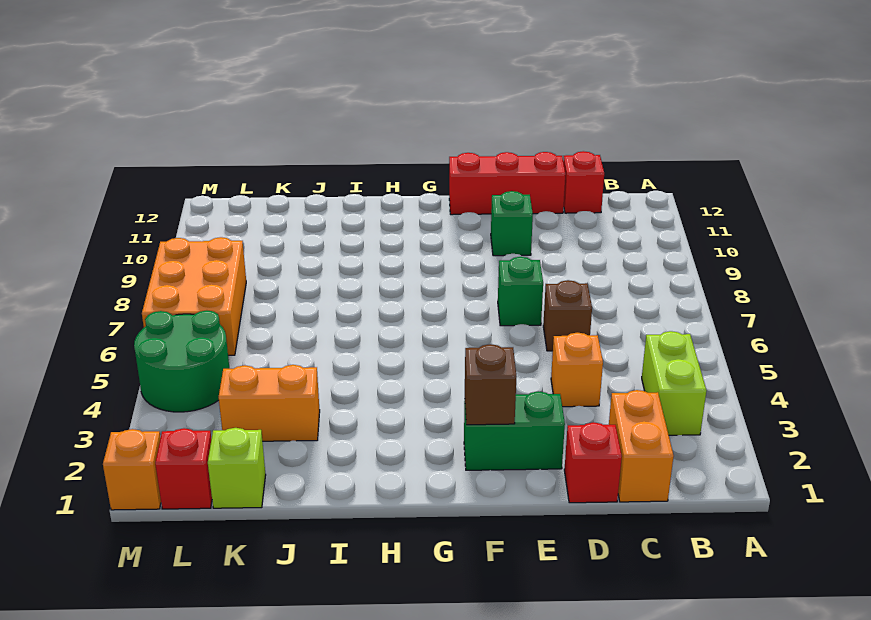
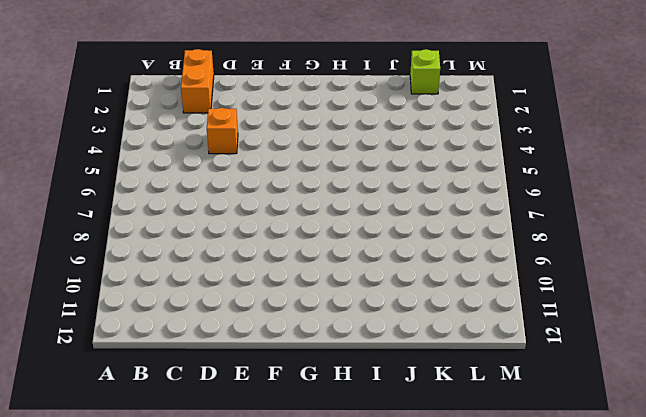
none -> lime 1x2 brick [642,331,707,435]
none -> red 1x1 brick [563,151,604,213]
none -> red 1x1 brick [564,422,622,503]

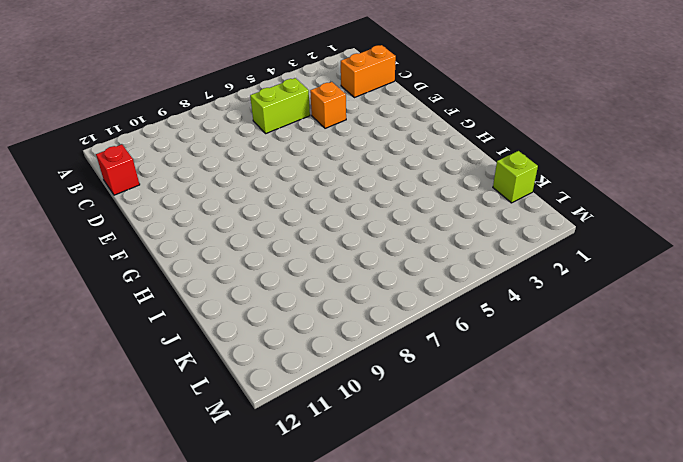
lime 1x2 brick [250,78,310,133] -> lime 1x2 brick moved to [642,331,707,435]
none -> red 1x1 brick [564,422,622,503]
none -> brown 1x1 brick [543,280,592,351]
none -> red 1x3 brick [449,152,566,215]

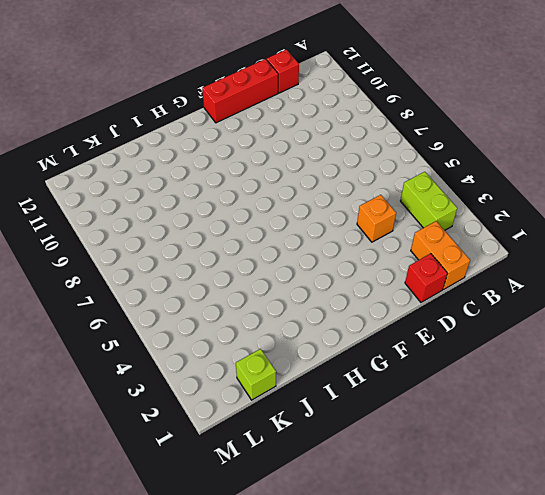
none -> brown 1x1 brick [543,280,592,351]
none -> green 1x2 brick [464,391,565,470]
none -> green 1x1 brick [498,257,543,326]

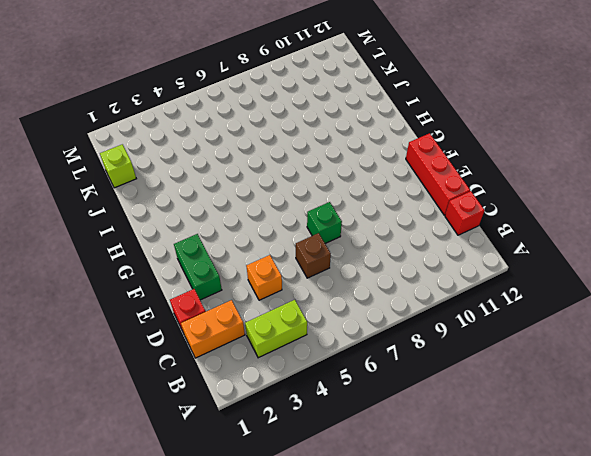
none -> green 1x1 brick [491,191,533,256]
none -> orange 1x2 brick [219,365,320,441]
none -> red 1x1 brick [155,428,212,509]

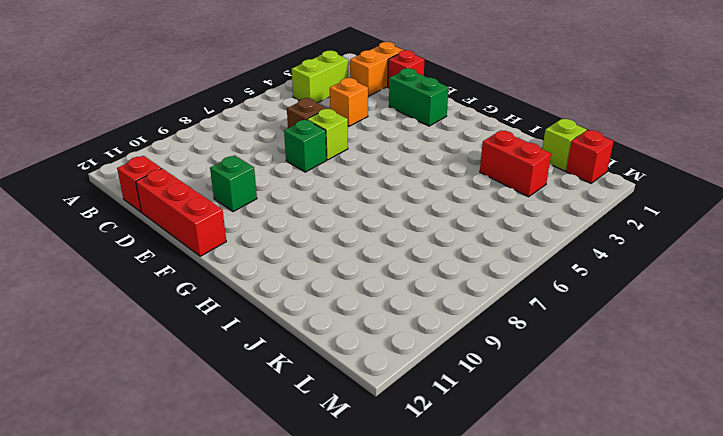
lime 1x1 brick [307,109,348,160] -> none
red 1x2 brick [480,130,551,197] -> orange 1x2 brick [219,365,320,441]
none -> green 2x2 round brick [134,310,229,412]
none -> orange 2x3 brick [142,237,246,355]
none -> orange 1x1 brick [103,429,161,510]

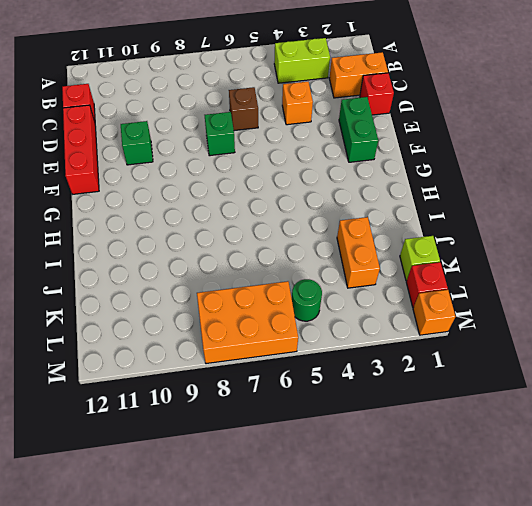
green 1x1 round brick [292,279,322,321] -> green 2x2 round brick [134,310,229,412]
none -> brown 1x1 brick [465,344,516,425]

